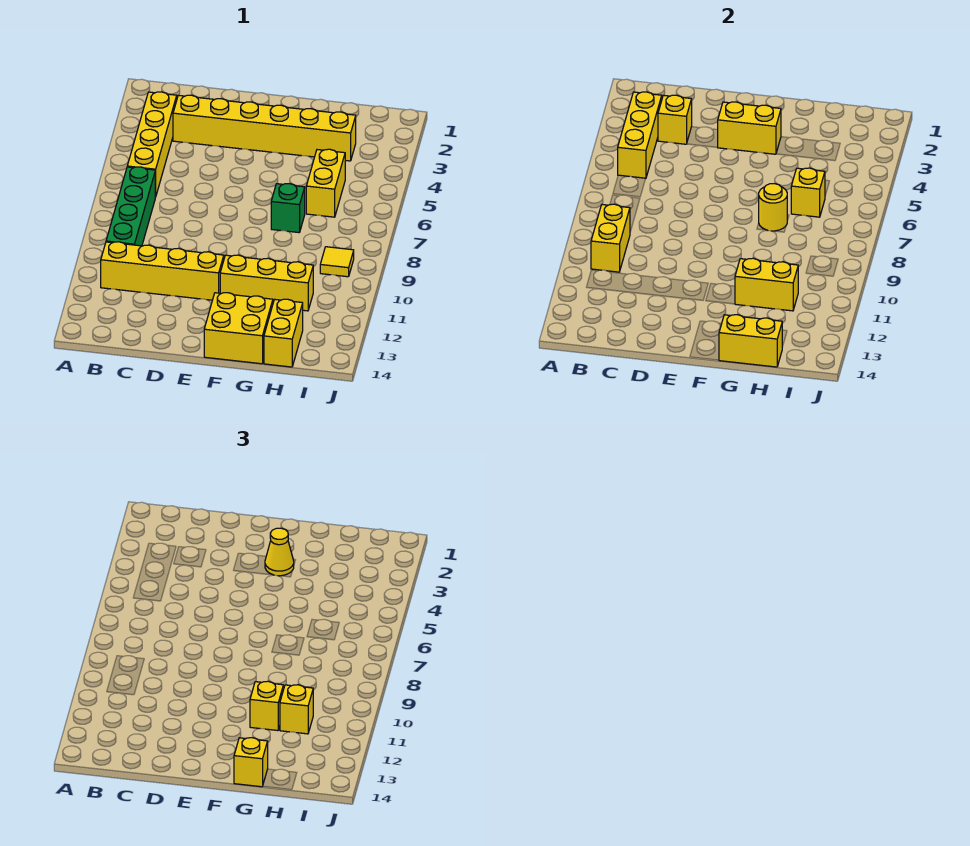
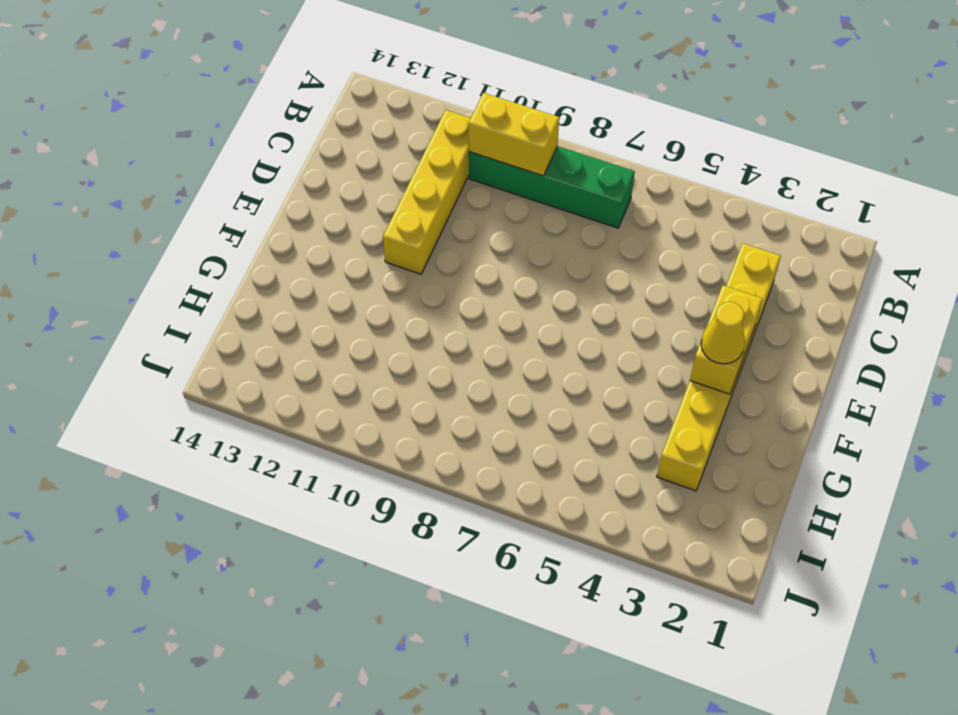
none -> yellow 1x4 brick [127,92,177,197]
none -> yellow 1x3 brick [220,255,313,311]
none -> yellow 2x2 brick [204,293,273,364]

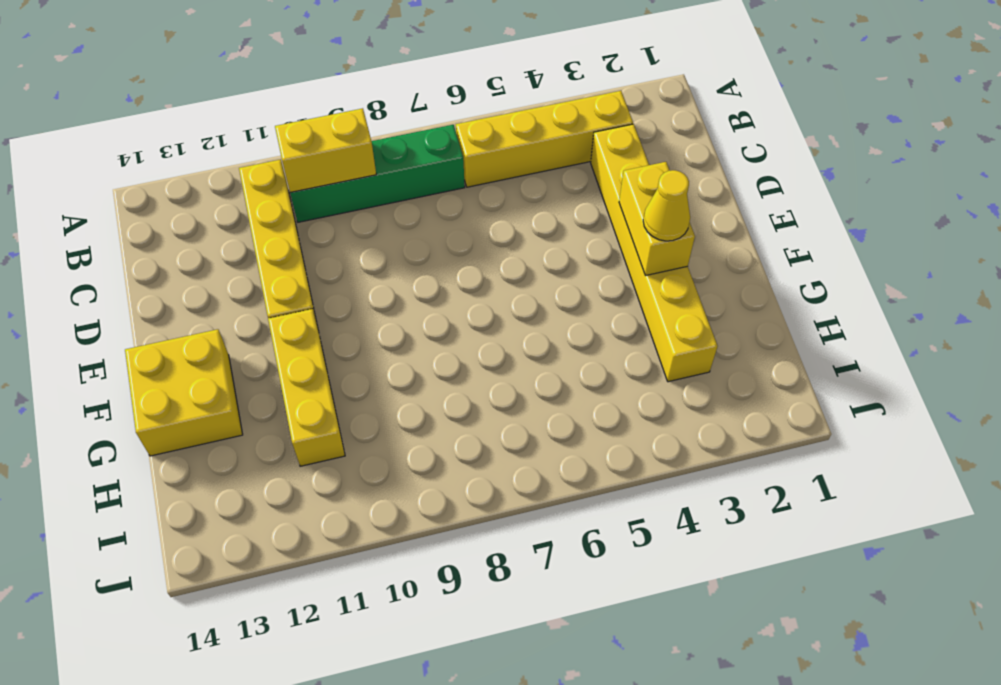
none -> green 1x1 brick [271,184,305,233]
none -> yellow 1x2 brick [306,149,345,217]
none -> yellow 1x2 brick [264,299,303,367]

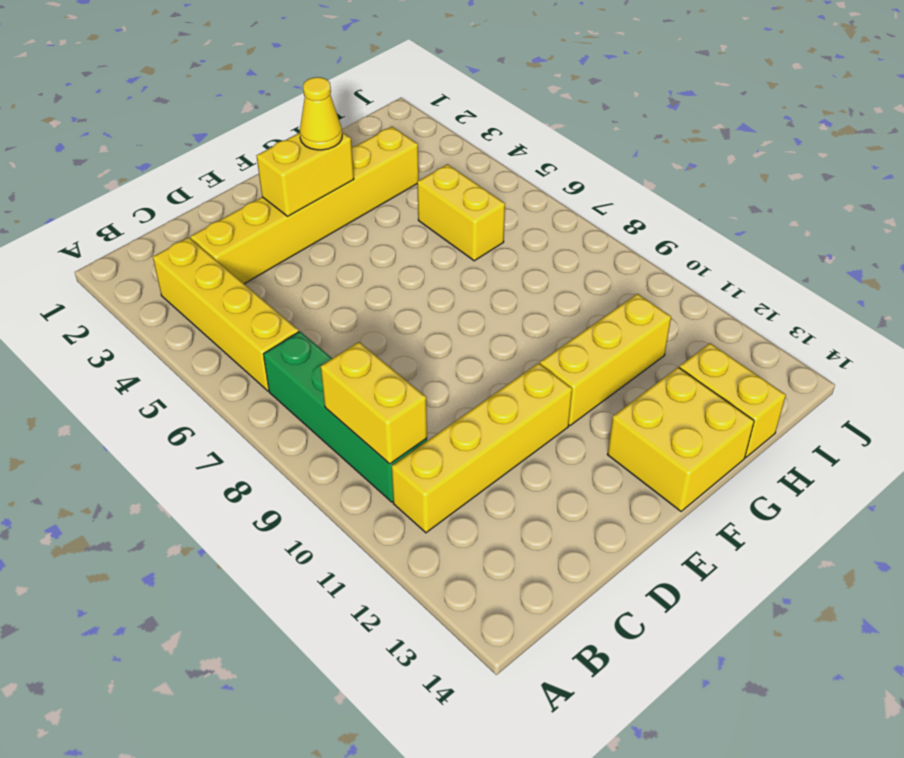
none -> green 1x1 brick [271,184,305,233]
none -> yellow 1x1 tile [320,247,354,277]
none -> yellow 1x3 brick [618,92,662,179]

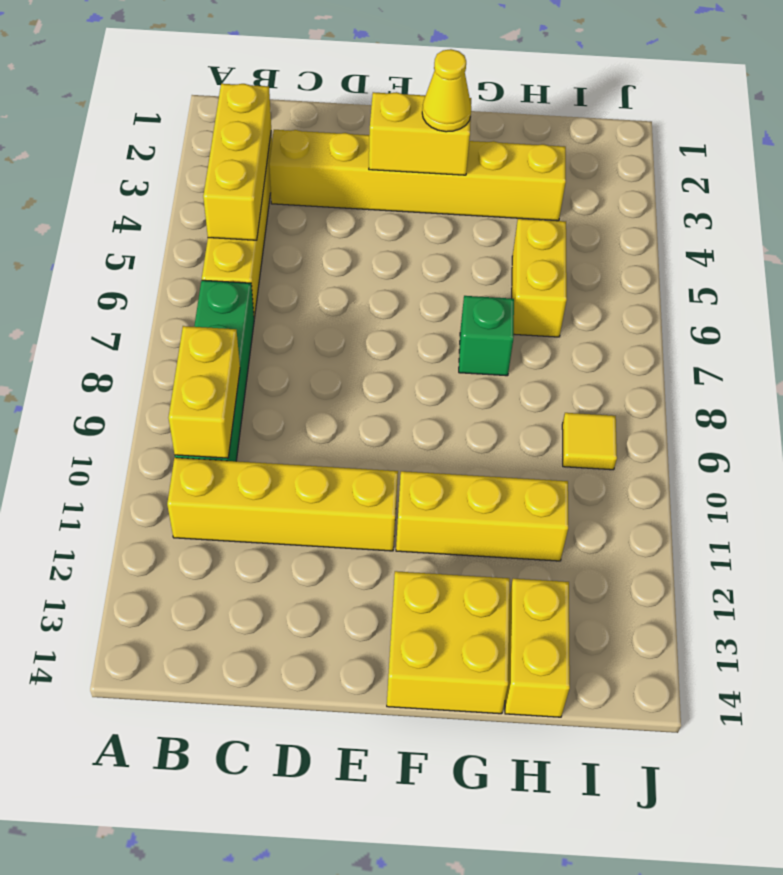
none -> yellow 1x1 brick [658,95,692,144]
none -> yellow 1x1 round brick [759,184,787,231]
none -> yellow 1x2 brick [735,258,798,311]

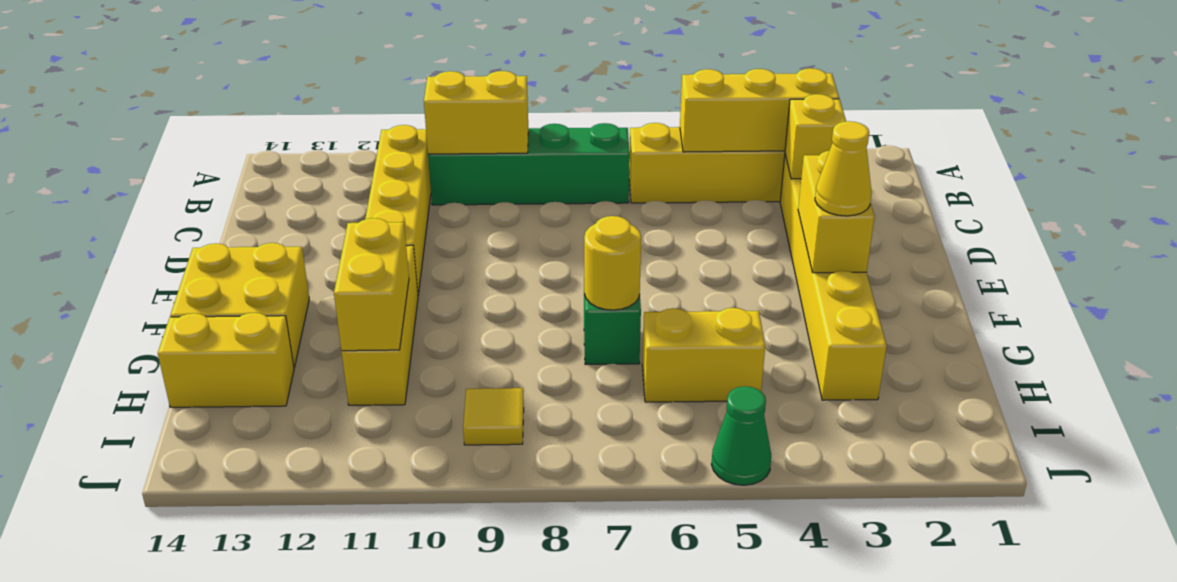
green 1x1 cone [711,386,771,485] -> none
none -> yellow 1x2 brick [719,315,782,367]
none -> yellow 1x1 brick [791,168,825,217]
none -> yellow 1x1 brick [250,681,283,731]

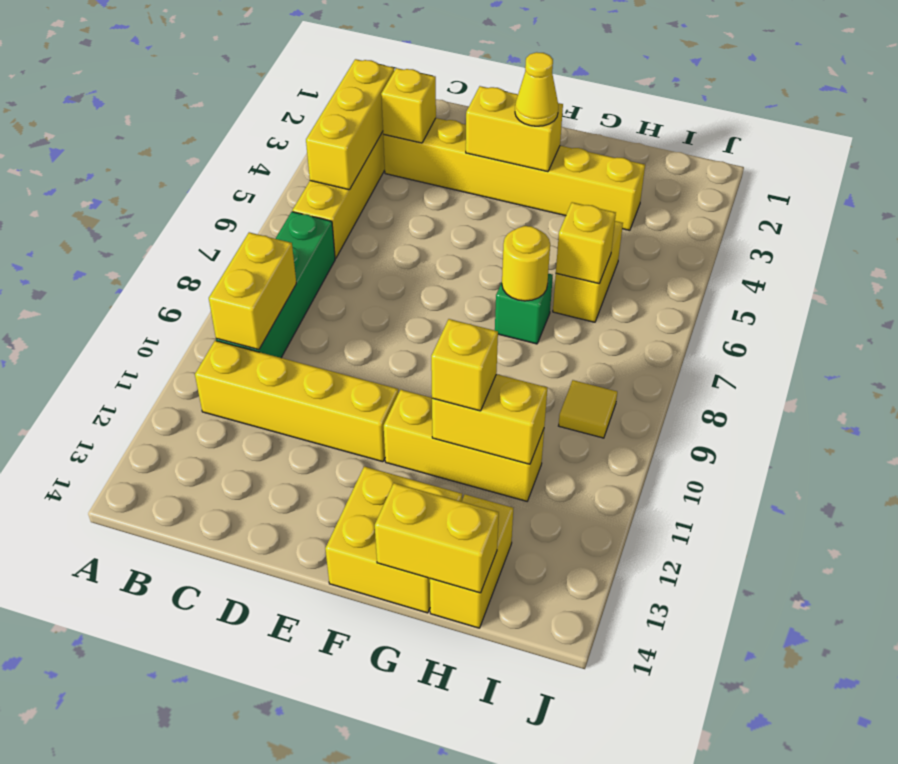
none -> yellow 1x1 brick [234,738,268,787]
none -> yellow 1x1 brick [280,685,313,734]

